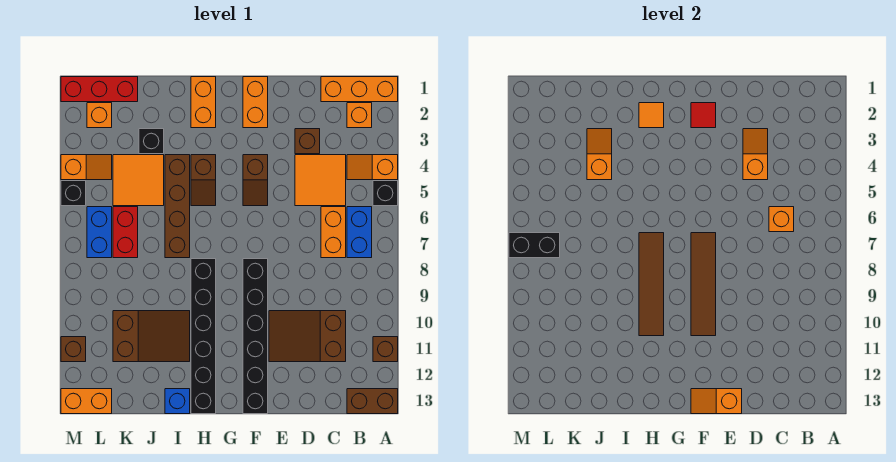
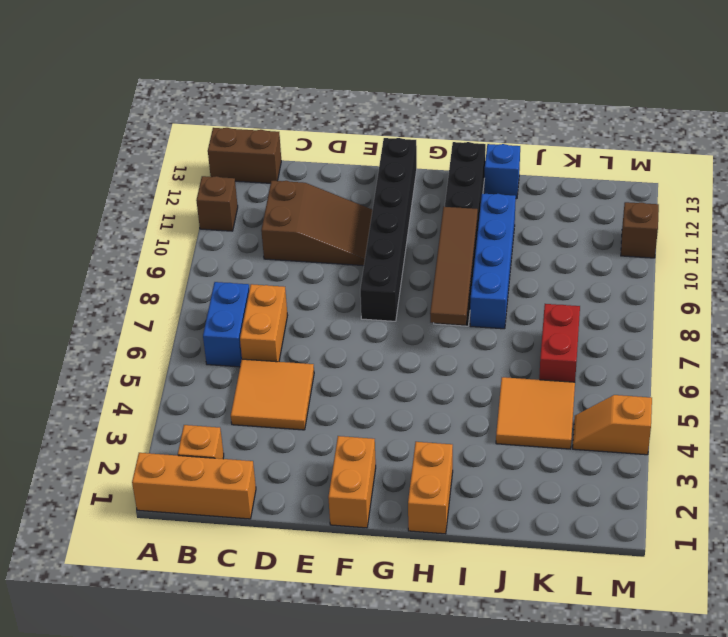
blue 1x4 brick [470,193,516,329] -> brown 2x3 slope [113,311,190,362]
none -> orange 1x2 slope [347,155,398,180]
none -> black 1x1 brick [373,181,398,206]
none -> brown 1x1 brick [295,129,320,154]
none -> brown 1x2 slope [243,155,268,206]

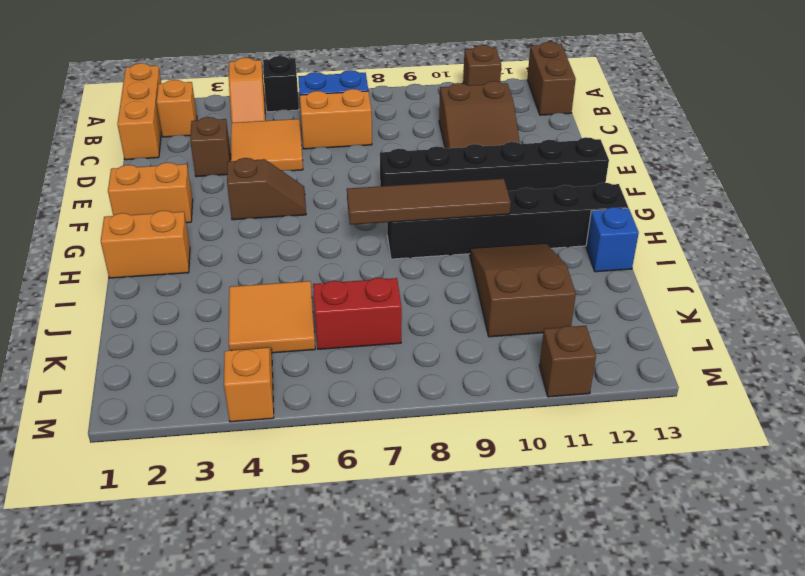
none -> brown 1x2 slope [191,155,216,206]
none -> brown 1x4 brick [165,155,190,258]
none -> black 1x1 brick [139,129,164,154]
none -> red 1x3 brick [61,77,138,102]

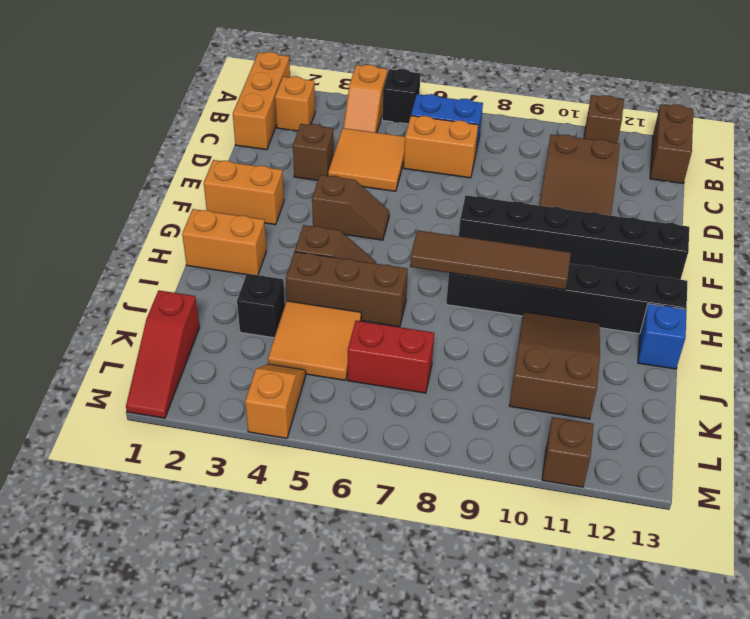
brown 1x3 brick [286,252,408,327] -> brown 1x4 brick [165,155,190,258]
red 1x3 slope [126,290,200,418] -> red 1x3 brick [61,77,138,102]
none -> orange 1x1 brick [87,103,112,128]
none -> blue 1x2 brick [87,207,112,258]
none -> orange 1x2 brick [61,389,112,414]
none -> black 1x1 brick [61,181,86,206]

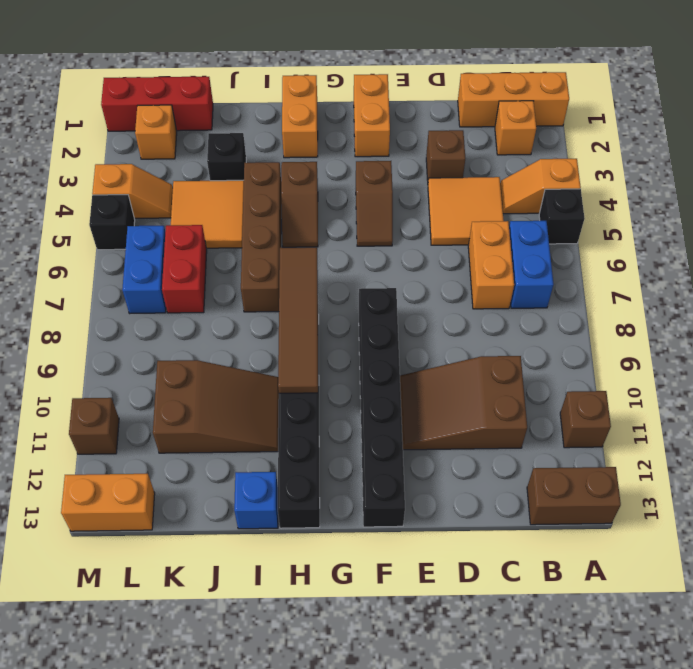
none -> orange 1x1 brick [769,207,794,232]
none -> orange 1x2 slope [743,129,768,180]
none -> orange 1x2 slope [691,389,742,414]
none -> red 1x1 tile [691,103,716,128]

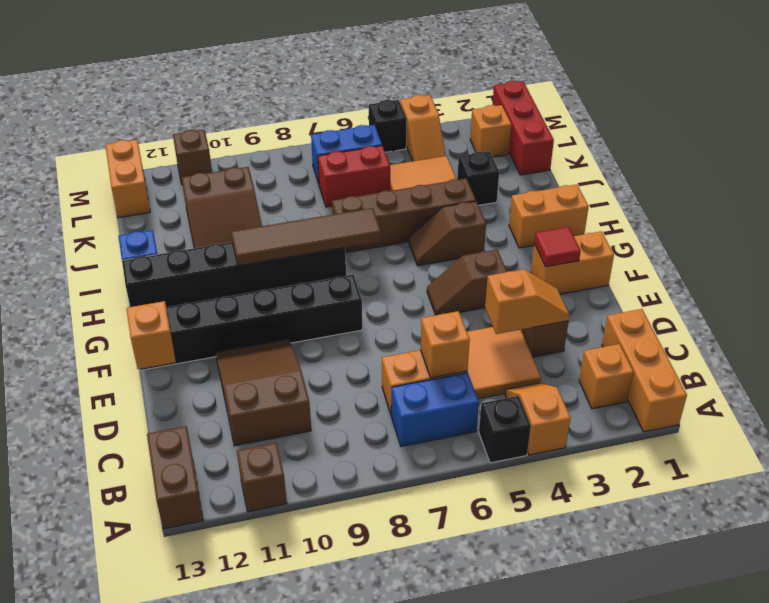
none -> brown 1x4 tile [691,233,716,336]
none -> orange 1x1 tile [639,103,664,128]
none -> orange 1x2 slope [587,129,612,180]
none -> black 1x2 brick [509,233,560,258]

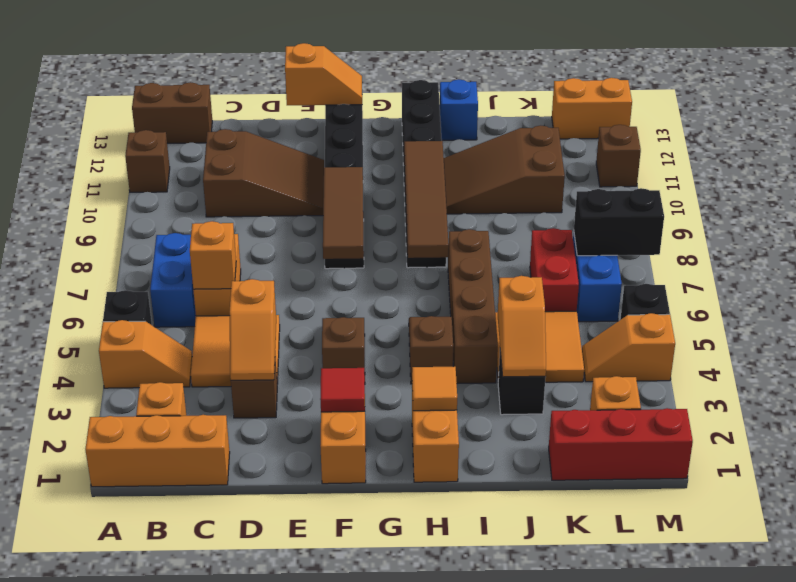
brown 1x3 tile [323,167,364,259] -> brown 1x4 tile [691,233,716,336]

